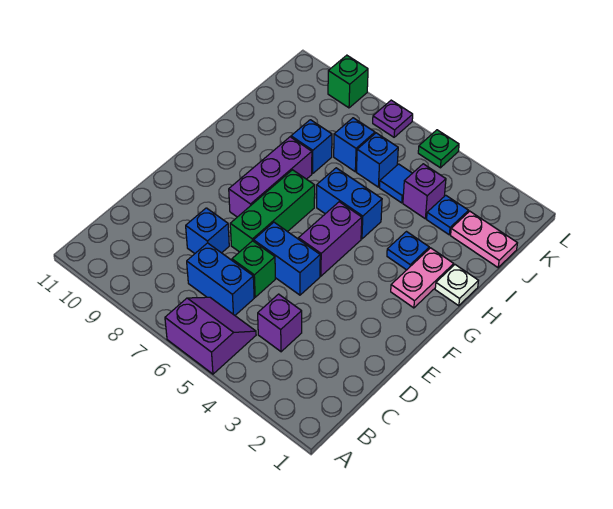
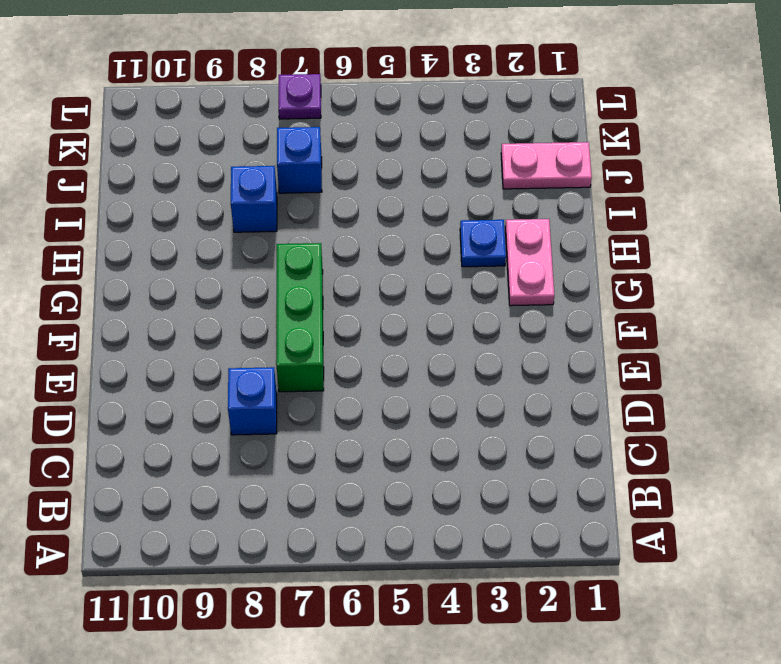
none -> purple 2x2 slope [165,297,256,374]
none -> purple 1x1 brick [258,294,302,352]
none -> blue 1x2 brick [187,243,254,315]

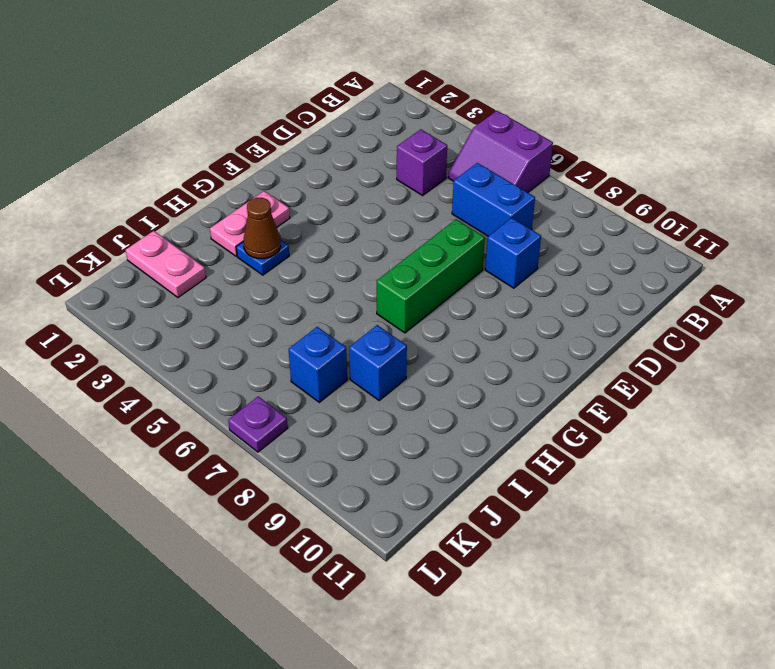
brown 1x1 cone [243,198,281,259] -> none
none -> green 1x1 brick [232,241,275,297]
none -> blue 1x2 brick [254,222,320,295]
none -> purple 1x2 brick [298,202,362,276]

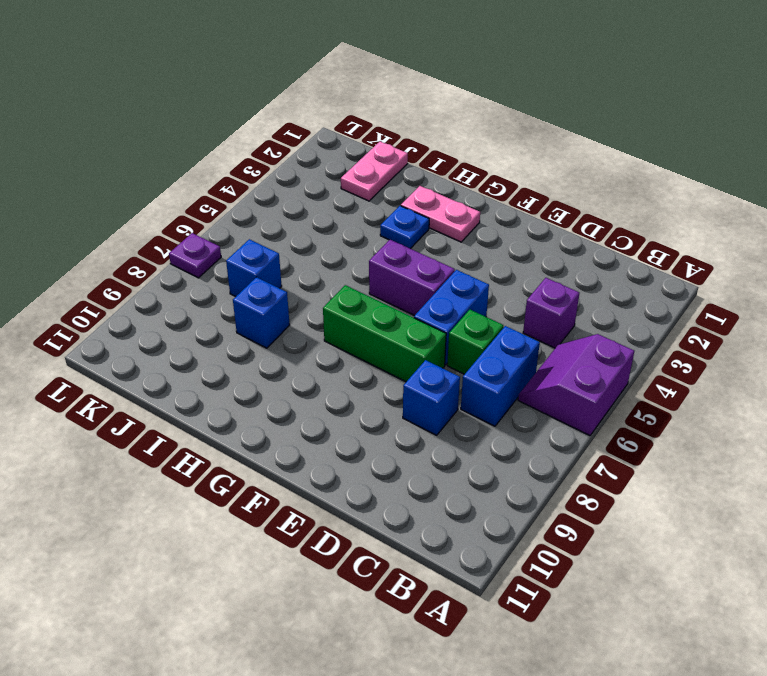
none -> purple 1x3 brick [229,137,312,217]
none -> white 1x1 plate [435,265,478,306]
none -> blue 1x2 brick [317,168,382,239]

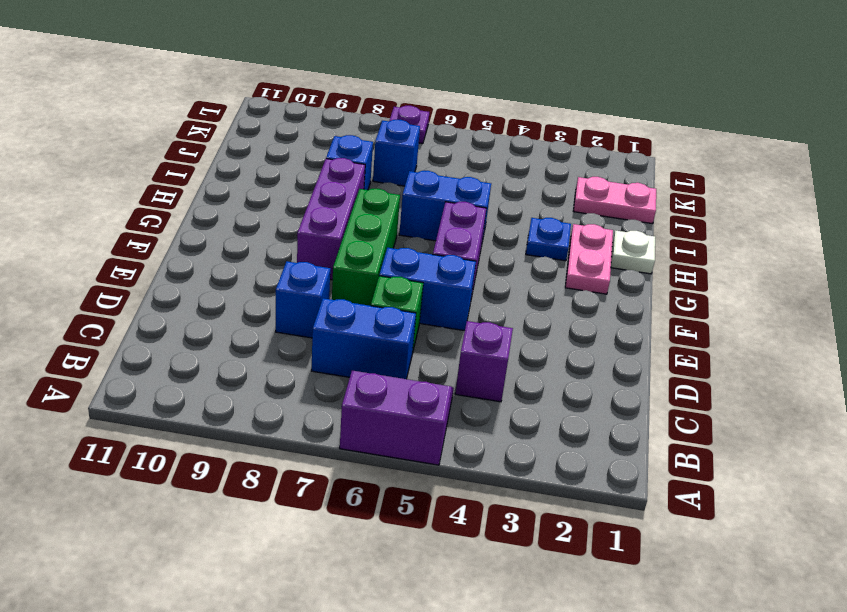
none -> blue 1x1 plate [427,195,468,235]
none -> purple 1x1 brick [403,164,446,219]
none -> blue 1x1 tile [380,164,412,203]

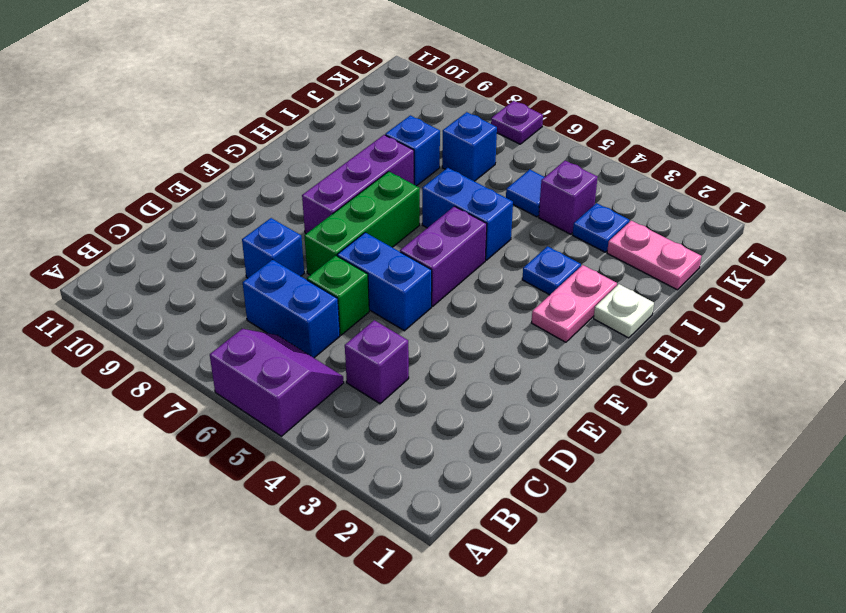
none -> blue 1x1 brick [356,133,398,187]
none -> green 1x1 plate [418,130,459,168]
none -> green 1x1 brick [328,55,368,108]

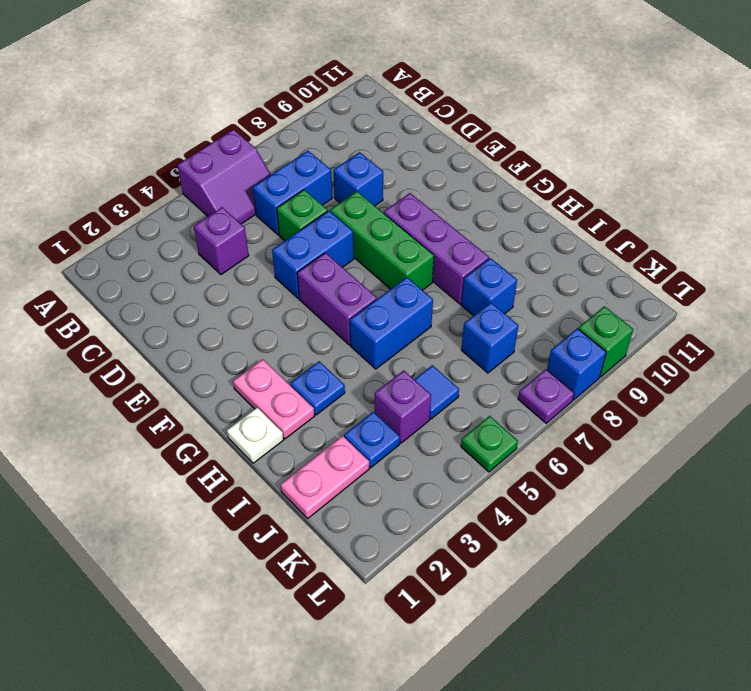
blue 1x1 brick [547,328,606,400] -> blue 1x1 brick moved to [356,133,398,187]

